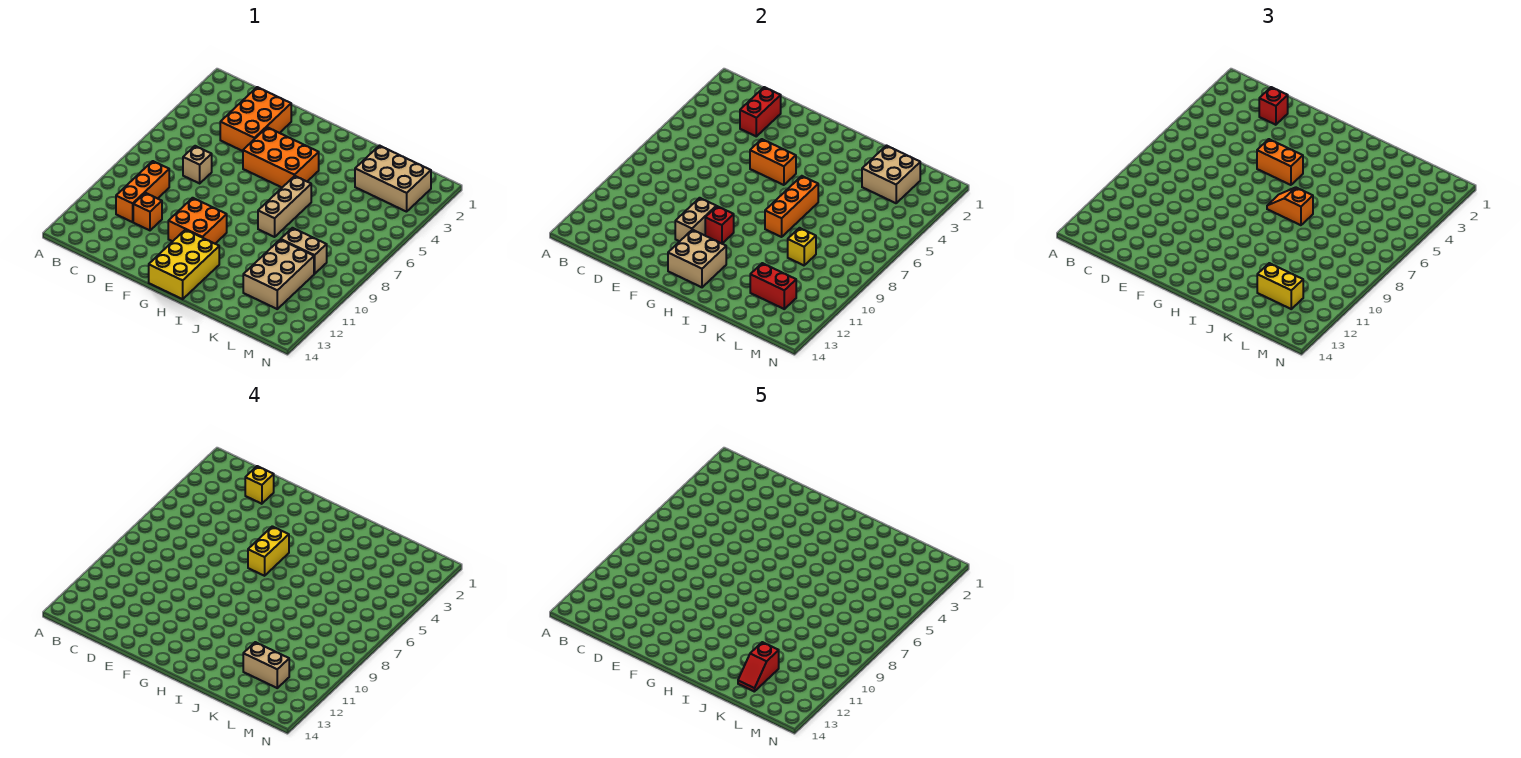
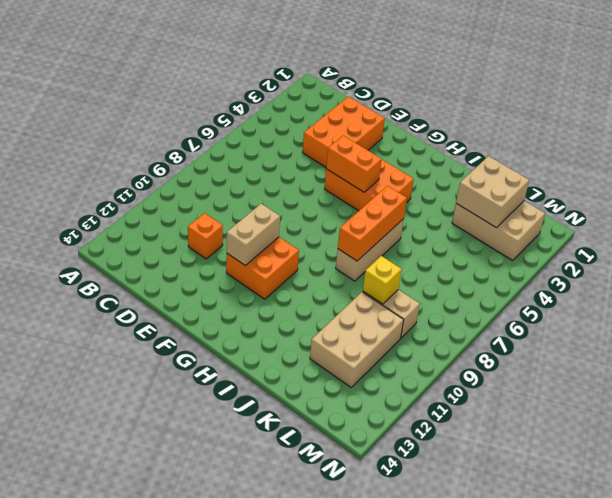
none -> orange 1x3 brick [116,161,169,222]
none -> tan 1x1 brick [183,146,212,183]
none -> yellow 2x3 brick [149,230,219,299]

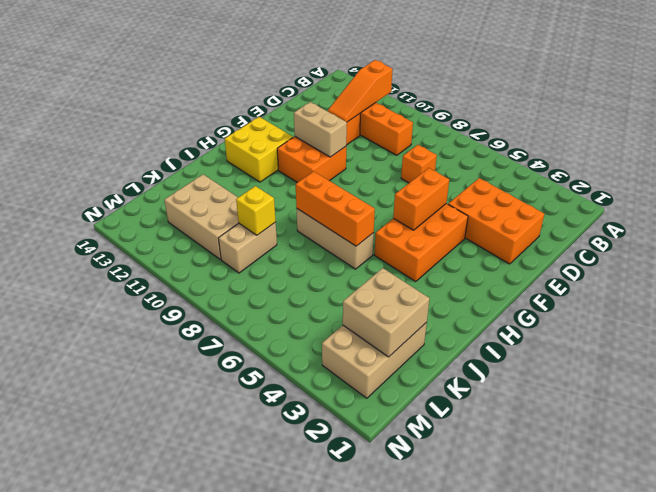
orange 1x3 slope [328,60,392,122] -> none
orange 1x1 brick [401,145,437,183] -> tan 1x1 brick [183,146,212,183]
yellow 2x2 brick [225,117,293,182] -> yellow 2x3 brick [149,230,219,299]
none -> red 1x2 brick [740,87,781,136]
none -> red 1x1 brick [705,206,734,244]
none -> tan 2x2 brick [668,230,726,287]

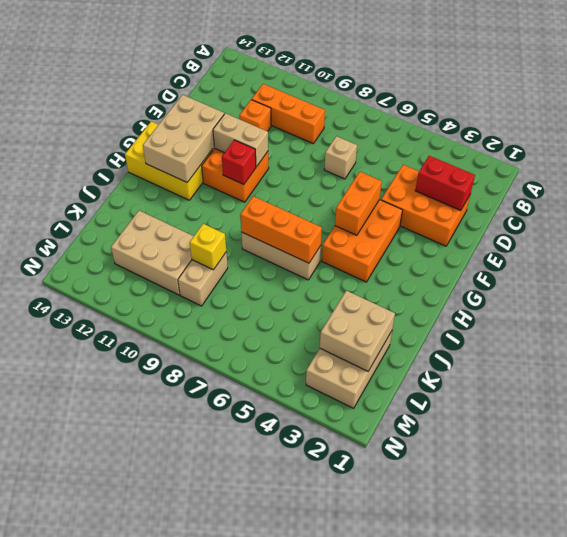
tan 2x3 brick [143,95,224,182] -> tan 2x2 brick [668,230,726,287]
none -> red 1x2 brick [750,263,796,309]
none -> red 1x1 brick [1259,87,1288,125]
none -> orange 1x2 brick [1257,139,1303,185]

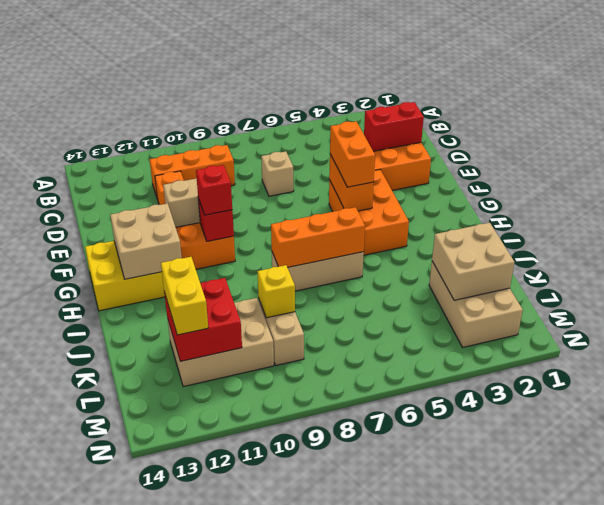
red 1x1 brick [196,165,232,215] -> red 1x1 brick moved to [1259,87,1288,125]
red 2x2 brick [164,278,242,361] -> red 1x2 brick [750,263,796,309]
none -> orange 1x2 slope [1267,188,1313,225]
none -> yellow 1x1 brick [245,466,274,504]
none -> yellow 1x2 brick [248,526,289,576]

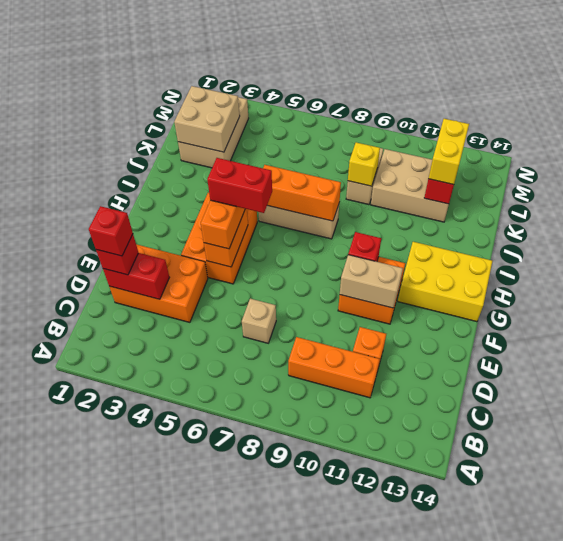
red 1x1 brick [89,206,133,256] -> yellow 1x1 brick [245,466,274,504]
red 1x2 brick [207,158,272,213] -> yellow 1x2 brick [248,526,289,576]
none -> tan 2x2 brick [668,230,726,287]
none -> orange 1x2 slope [1267,188,1313,225]
none -> tan 1x2 brick [243,642,289,688]

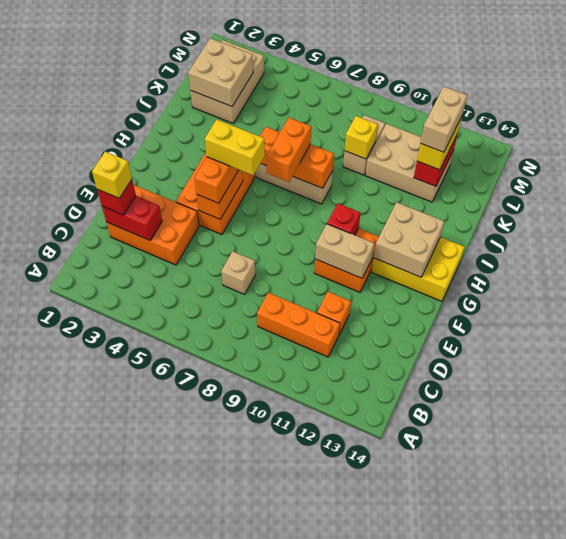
orange 1x2 brick [266,118,311,182] -> orange 1x2 slope [1267,188,1313,225]
none -> red 1x2 slope [738,642,779,692]

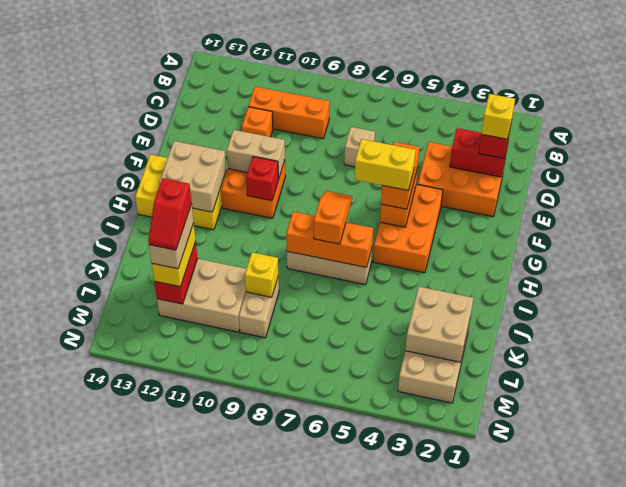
red 1x2 slope [148,178,192,250] -> red 1x2 slope turned to [738,642,779,692]

